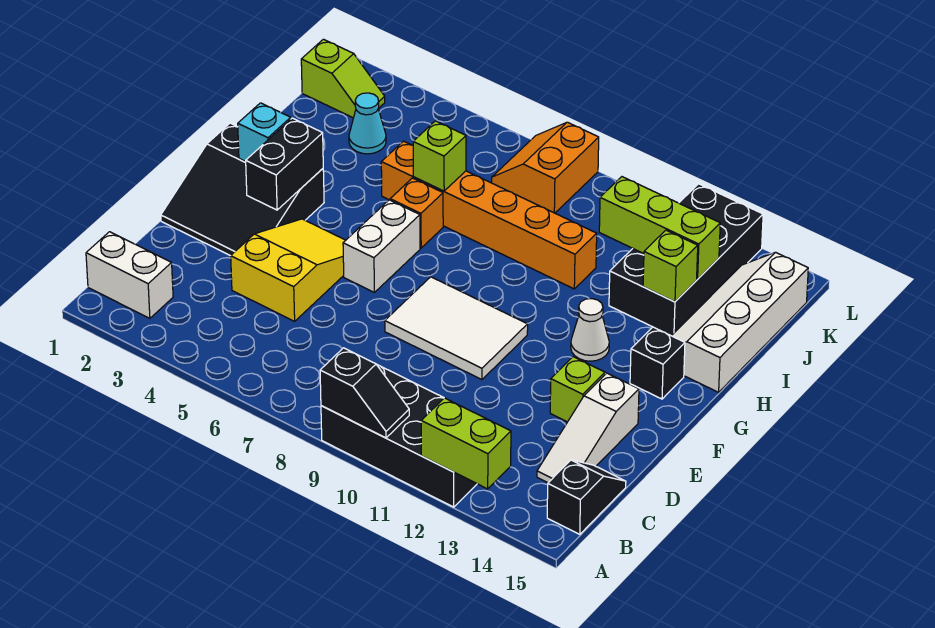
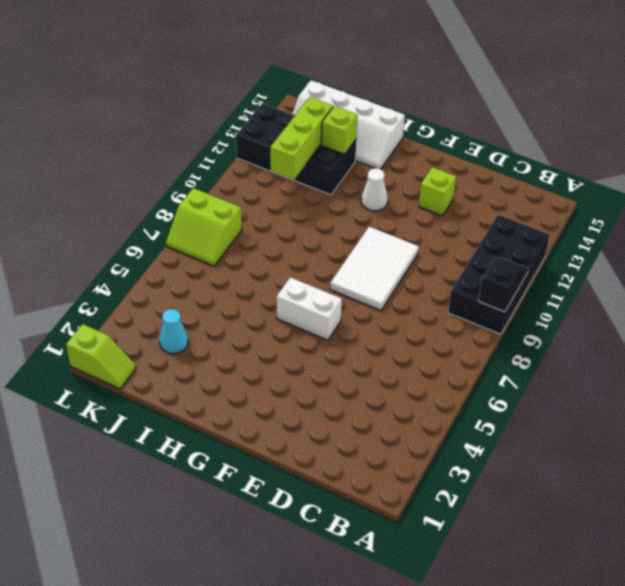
lime 1x2 slope [66,324,136,389] -> lime 1x2 slope turned to [301,39,385,118]
lime 2x2 slope [166,188,242,266] -> orange 2x2 slope [492,122,599,213]
none -> white 1x2 brick [86,232,173,318]
none -> black 1x2 slope [547,460,626,534]
none -> white 1x3 slope [537,373,639,483]

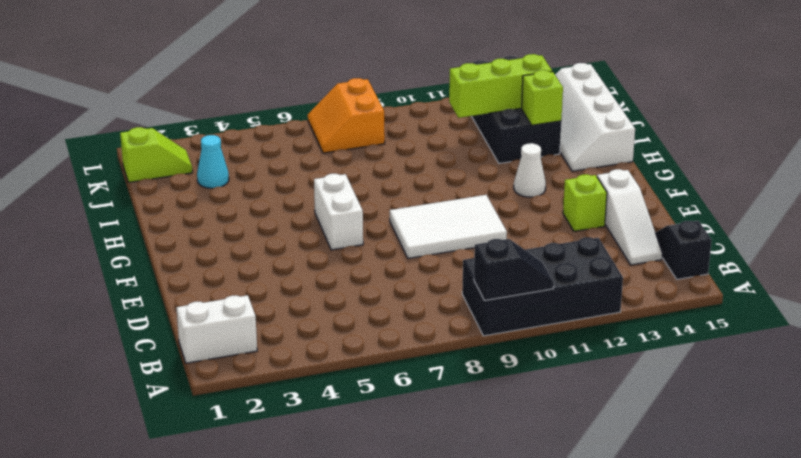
none -> yellow 2x3 slope [231,219,346,321]
none -> black 3x3 slope [161,123,324,256]
none -> black 1x1 brick [630,327,685,399]

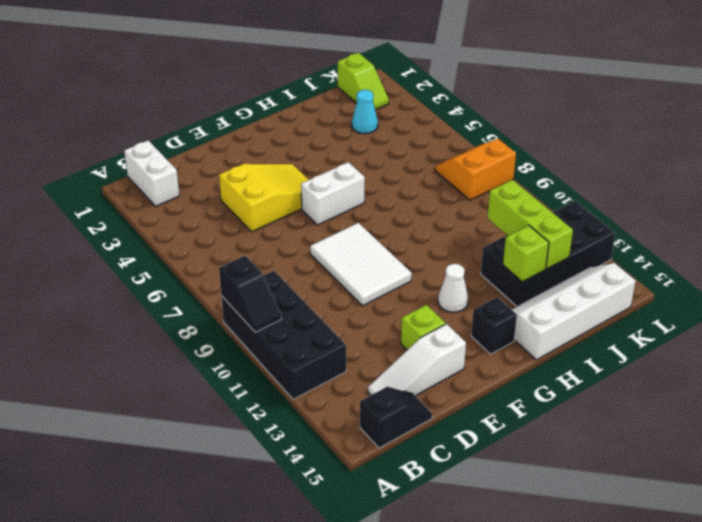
none -> black 3x3 slope [161,123,324,256]
none -> orange 1x1 brick [390,178,443,248]
none -> orange 1x6 brick [381,141,597,289]

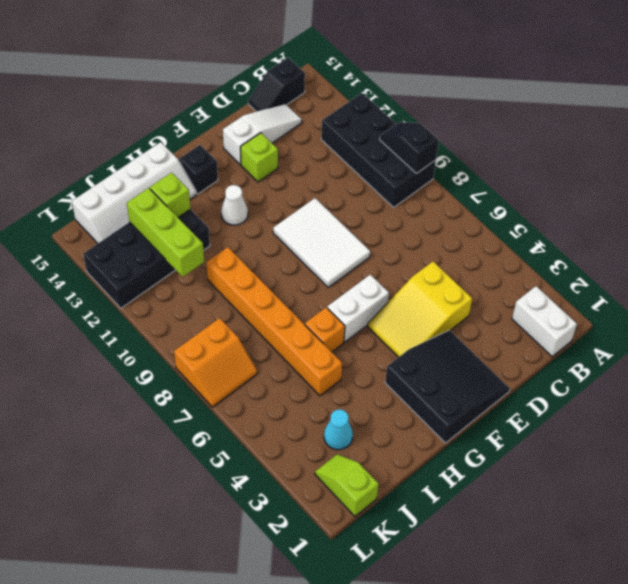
none -> lime 1x2 brick [421,398,511,489]
none -> black 1x2 brick [246,118,323,210]
none -> cyan 1x1 brick [238,103,291,162]

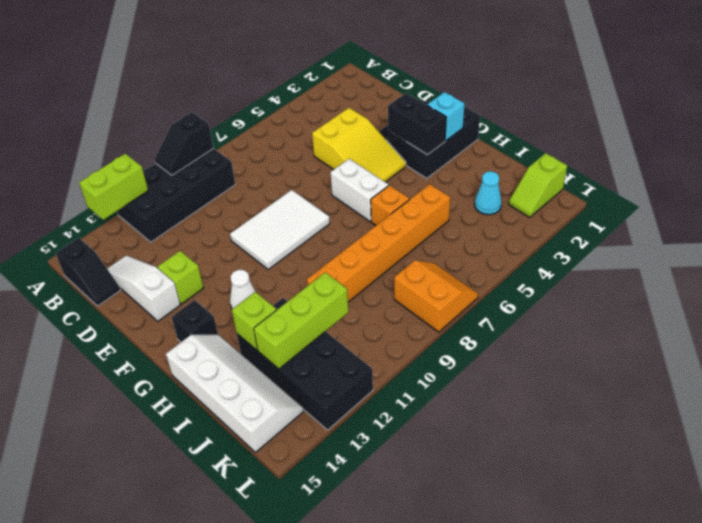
none -> white 1x2 brick [86,232,173,318]
none -> lime 1x1 brick [413,121,466,191]

